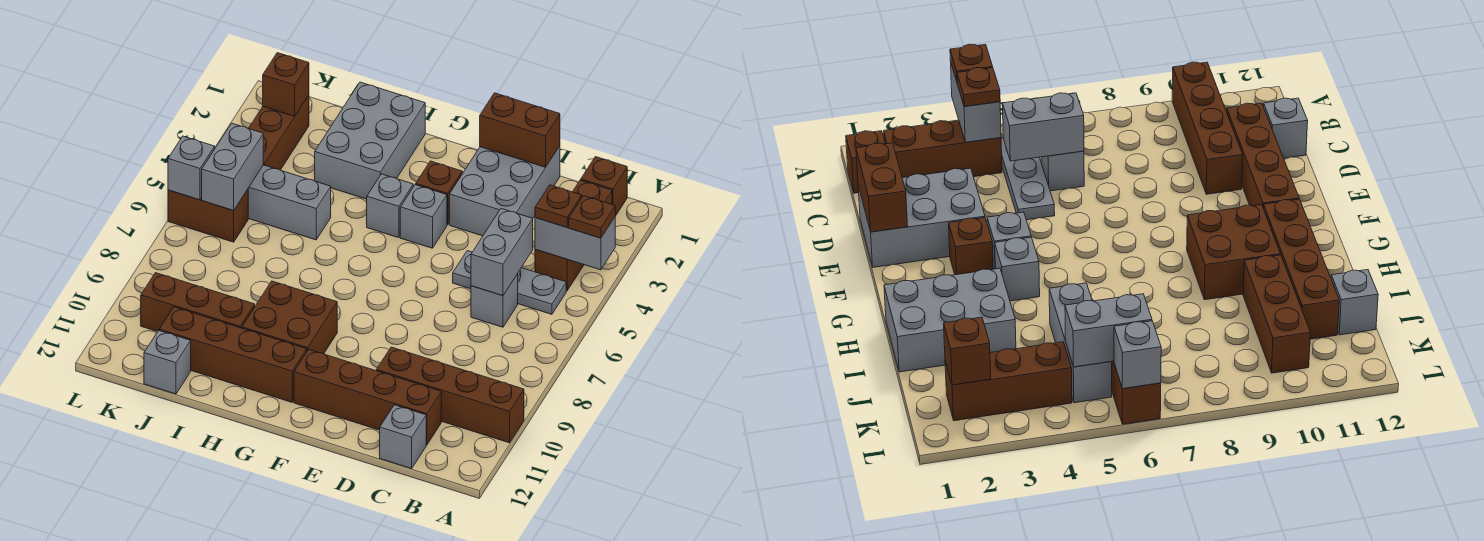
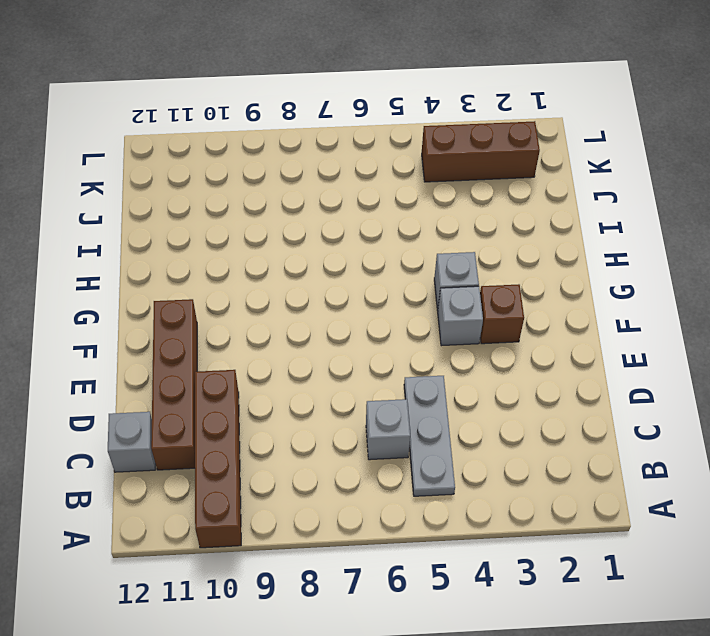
none -> brown 1x1 brick [581,157,627,216]
none -> brown 1x3 brick [535,180,612,291]
none -> grey 2x3 brick [449,146,560,236]

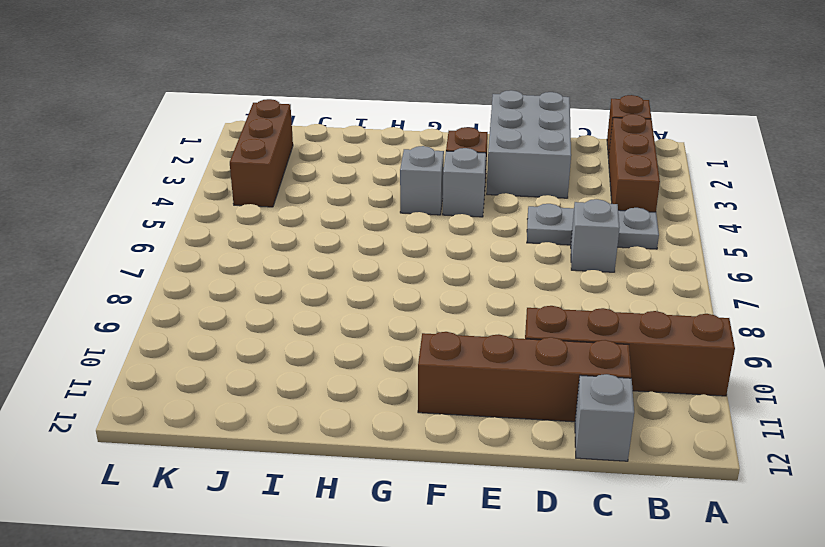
none -> brown 2x2 brick [242,281,337,354]
none -> brown 1x4 brick [159,307,307,402]
none -> grey 2x3 brick [315,82,425,199]

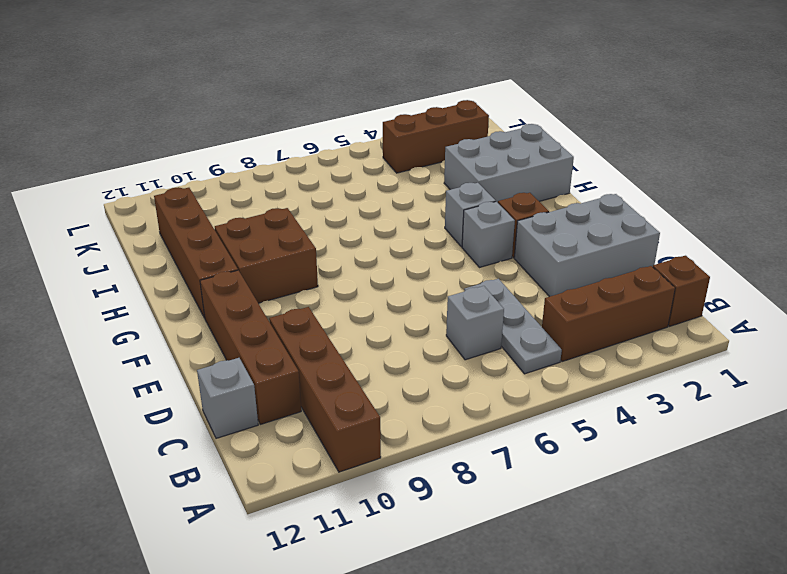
none -> grey 1x3 brick [248,165,331,240]
none -> brown 1x3 brick [141,273,255,332]
none -> grey 1x1 brick [144,331,191,394]

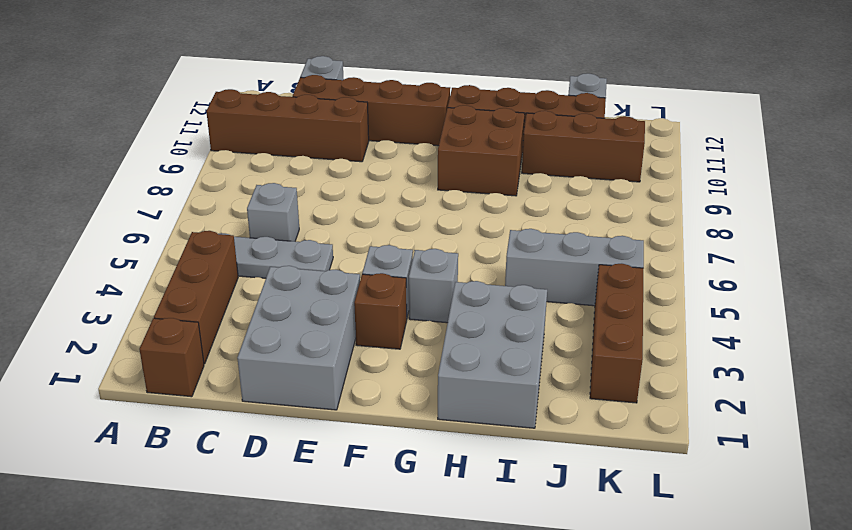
none -> brown 1x2 brick [168,189,248,242]
none -> grey 1x2 brick [535,217,615,270]
none -> grey 1x2 brick [471,209,533,296]

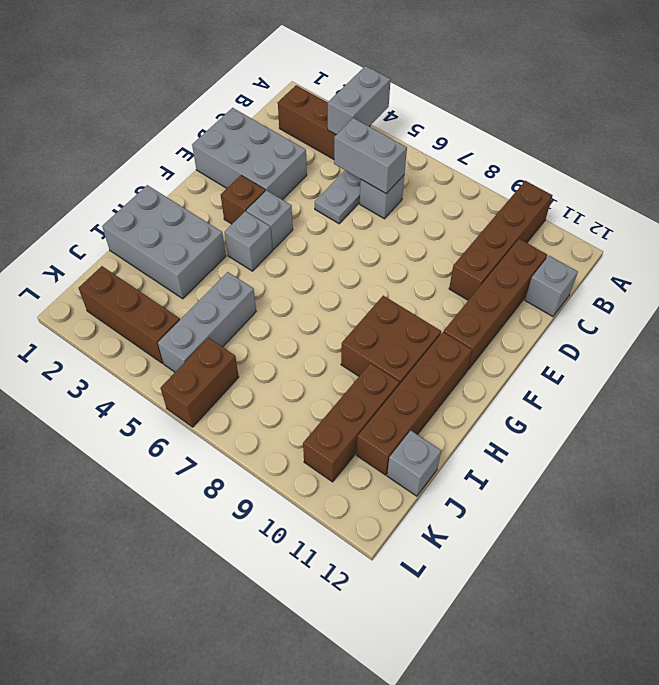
none -> brown 1x1 brick [581,157,627,216]
none -> brown 1x2 brick [480,93,560,167]
none -> brown 1x1 brick [263,53,309,116]

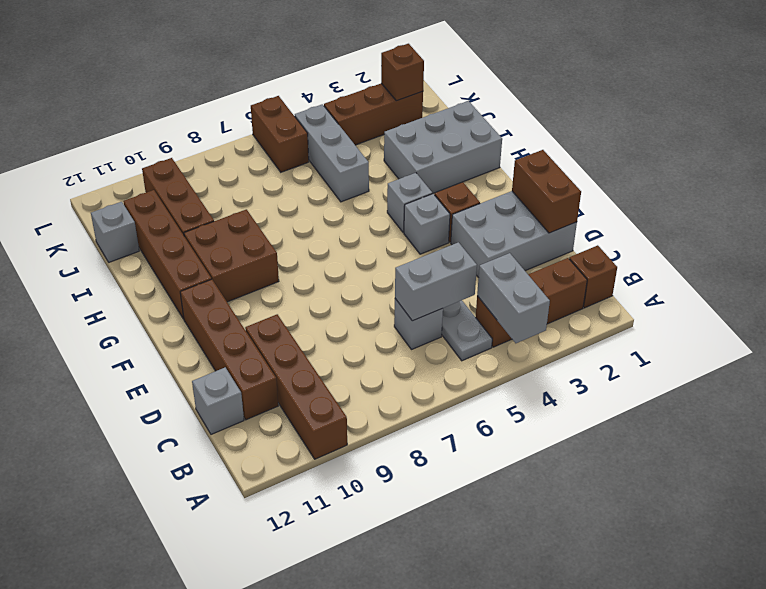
none -> grey 1x2 brick [202,123,263,211]
none -> grey 1x1 brick [168,136,215,200]
none -> brown 1x1 plate [569,196,615,238]

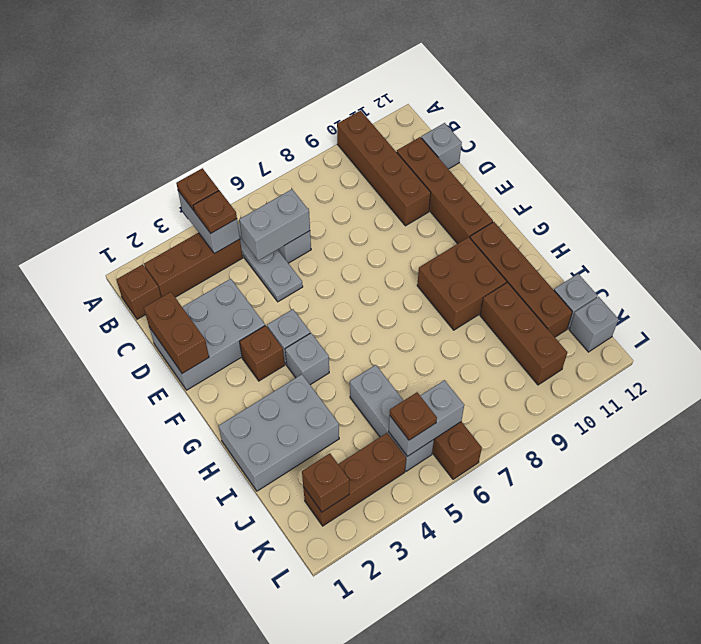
brown 1x1 plate [390,392,437,440] -> none
grey 1x1 brick [569,297,618,352] -> grey 1x1 brick moved to [168,136,215,200]

